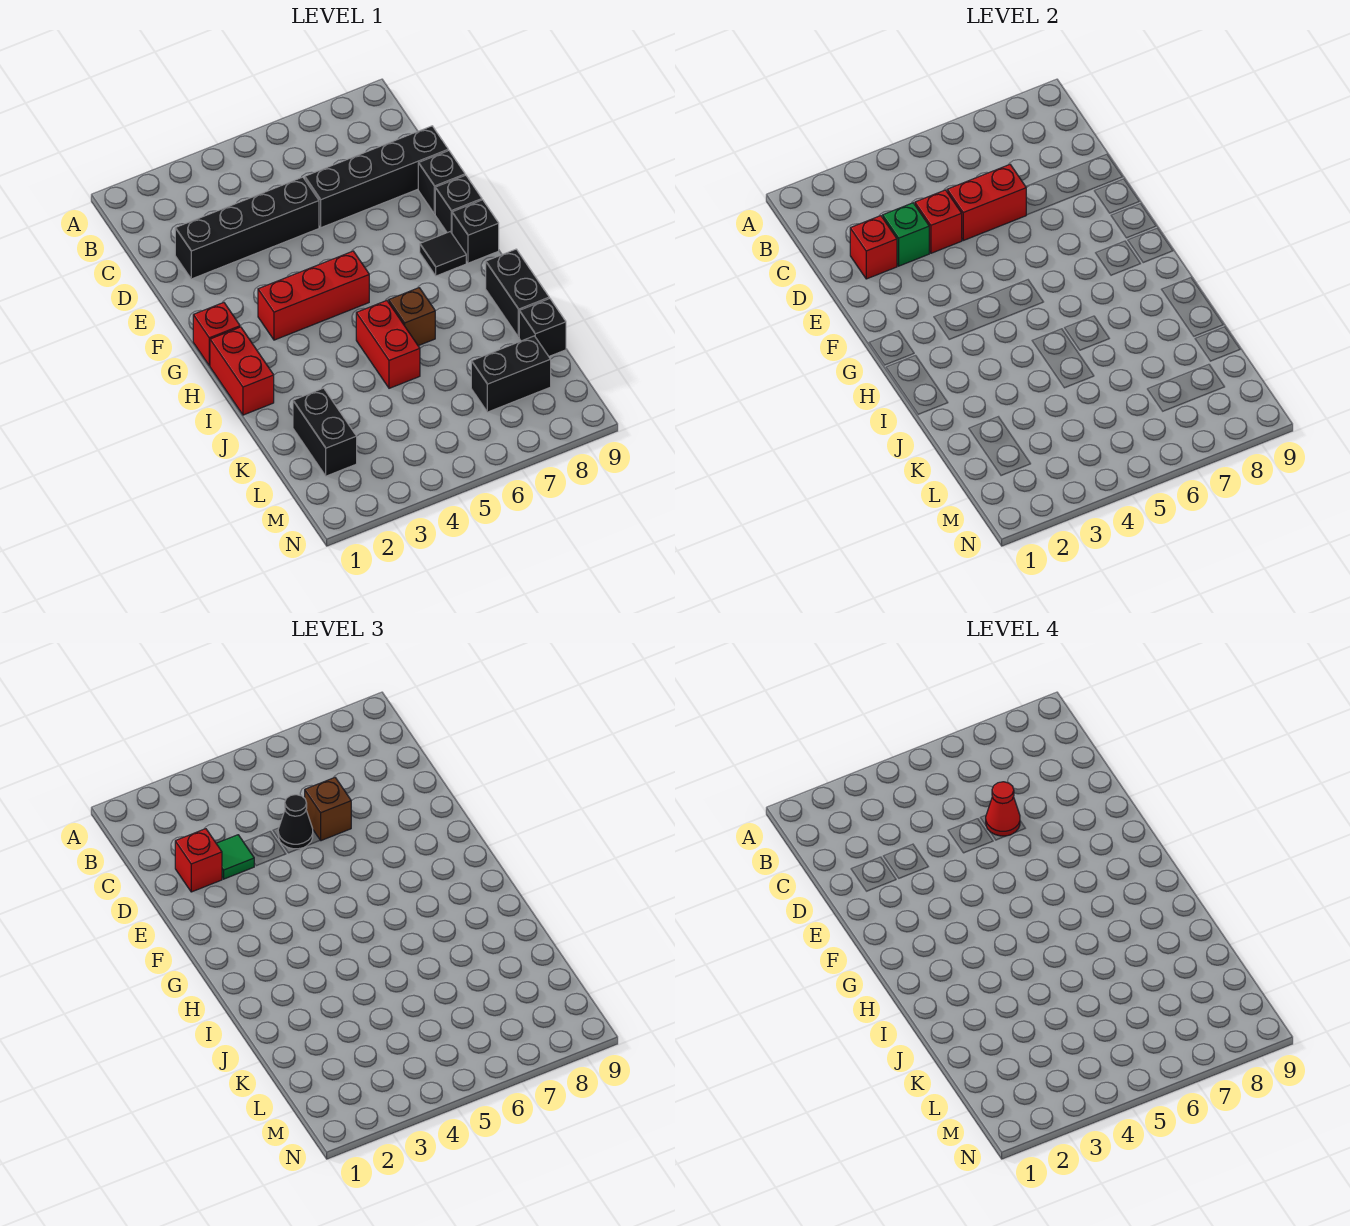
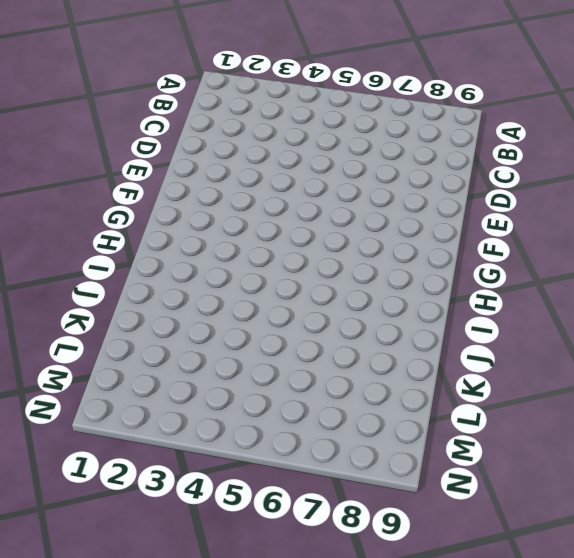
none -> black 1x4 brick [175,177,319,279]
none -> black 1x4 brick [305,126,448,228]
none -> black 1x1 brick [418,151,465,214]

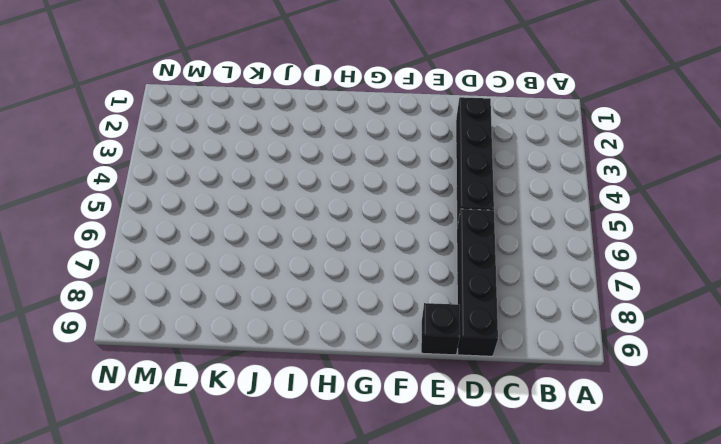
none -> black 1x1 brick [435,175,482,233]
none -> red 1x1 brick [193,303,240,366]
none -> red 1x3 brick [258,251,369,340]

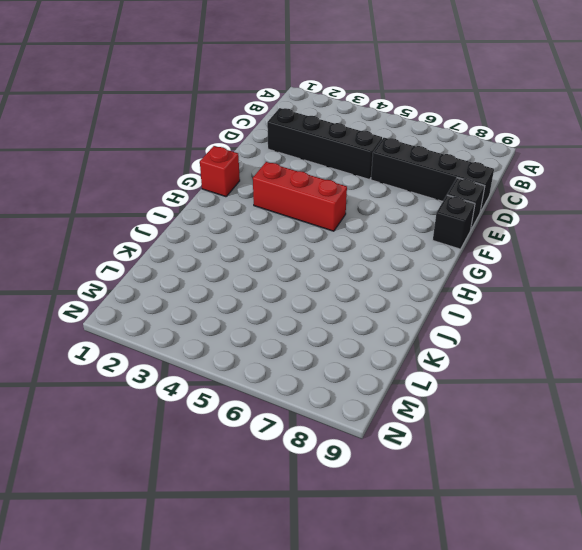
none -> black 1x1 tile [420,232,466,276]
none -> black 1x1 brick [452,200,499,263]
none -> red 1x2 brick [210,327,274,415]

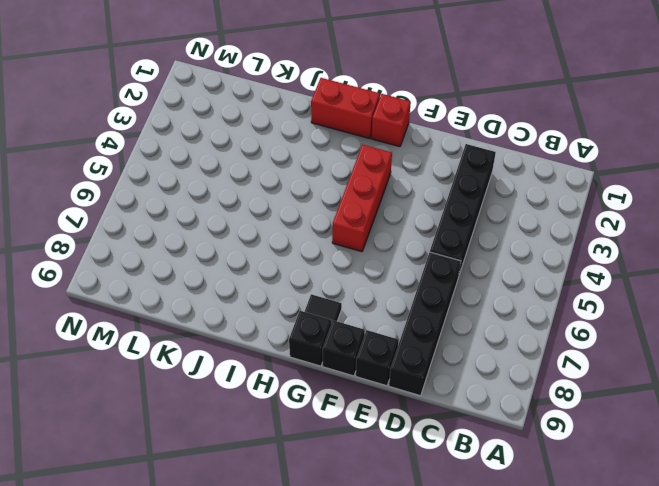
none -> red 1x2 brick [356,301,420,388]
none -> brown 1x1 brick [389,288,435,346]
none -> black 1x2 brick [486,249,549,337]

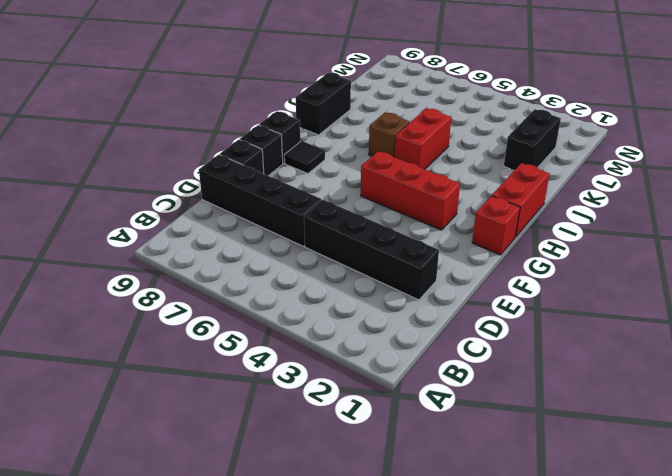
none -> black 1x1 brick [519,298,566,356]
none -> black 1x2 brick [471,336,551,412]
none -> red 1x1 brick [850,216,897,279]

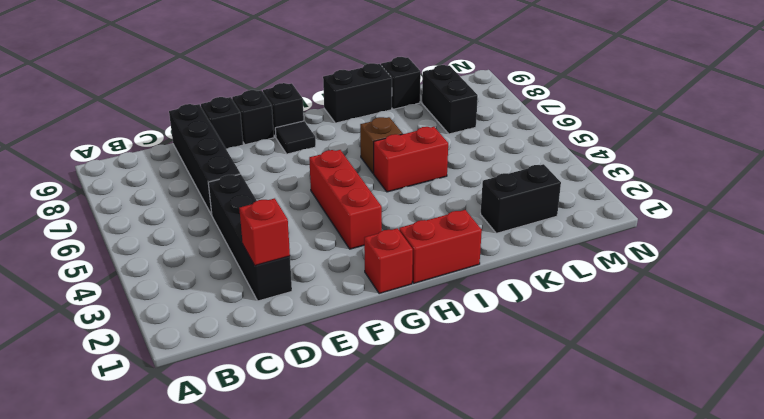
none -> green 1x1 brick [883,203,929,266]
none -> red 1x1 brick [915,190,962,253]
none -> red 1x2 brick [947,165,1026,240]

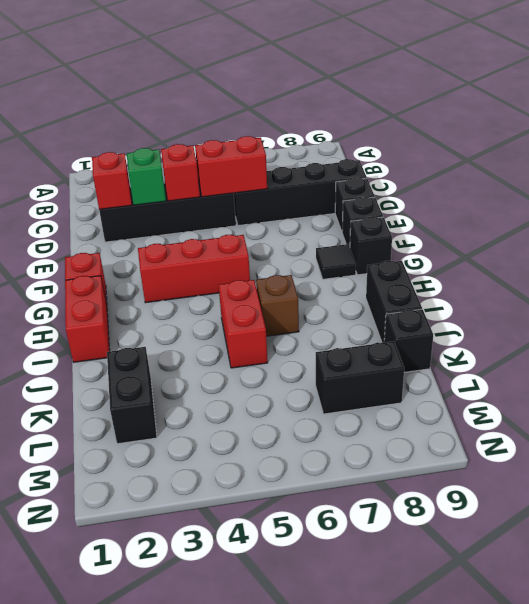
none -> red 1x1 brick [175,829,222,892]
none -> green 1x1 tile [216,835,254,879]
none -> black 1x1 cone [278,795,313,849]

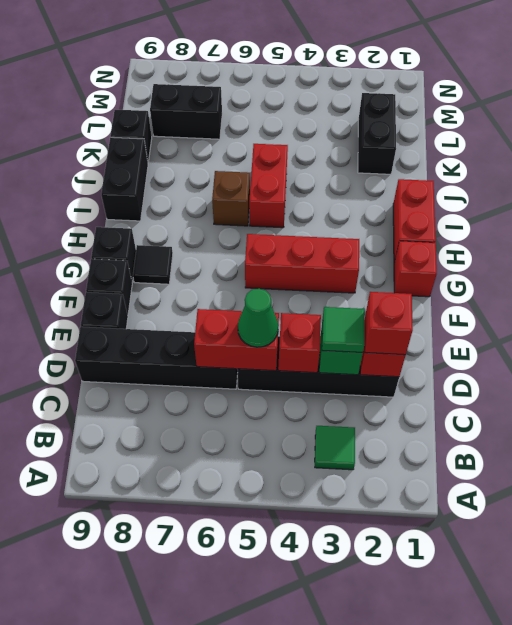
green 1x1 tile [315,426,355,470] -> none
green 1x1 cone [238,289,278,347] -> black 1x1 cone [278,795,313,849]
none -> brown 1x1 brick [305,778,351,841]
none -> red 1x1 cone [986,782,1020,836]

